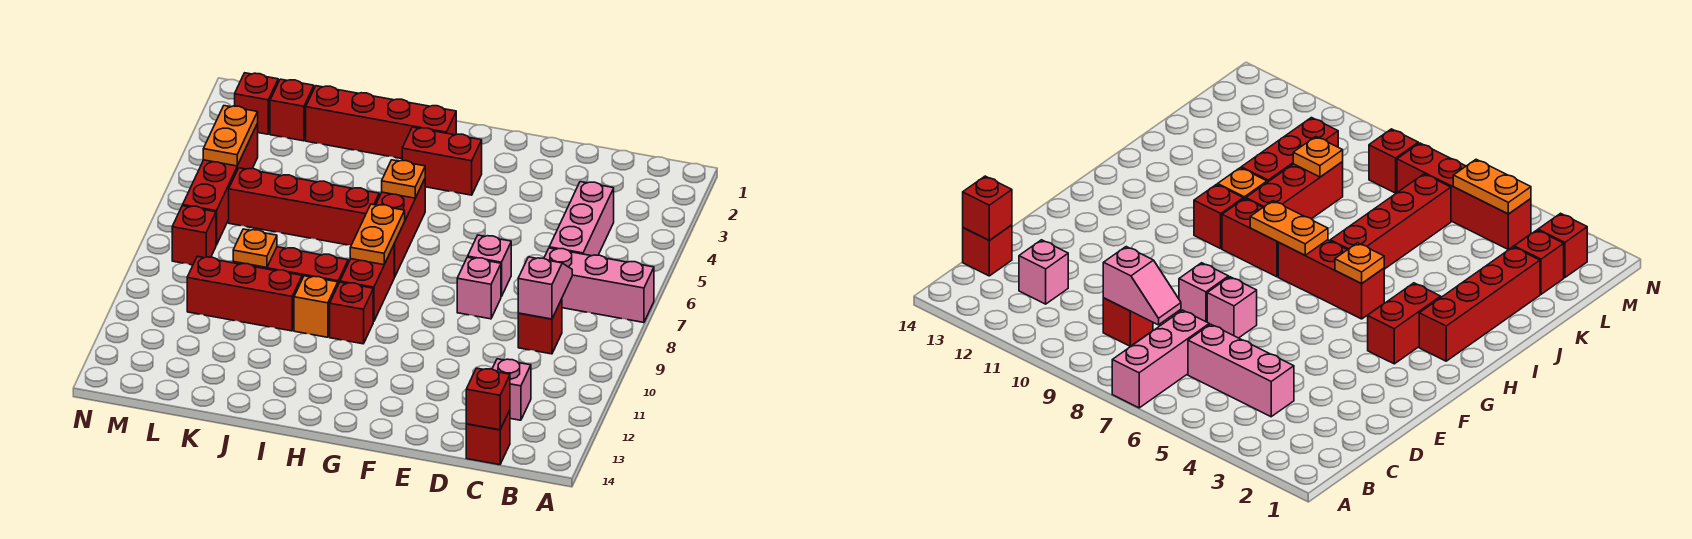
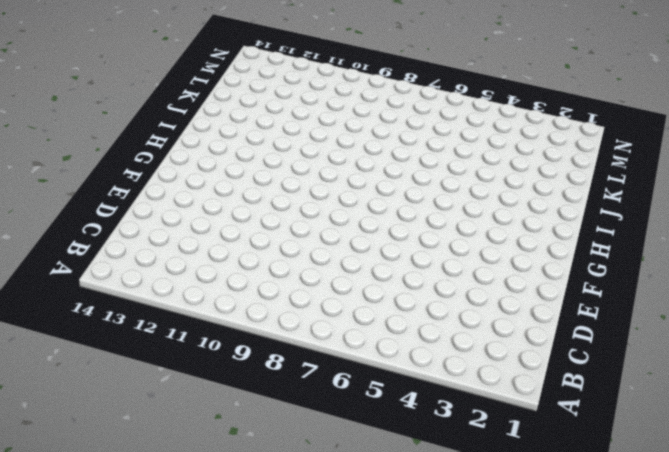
none -> pink 1x3 brick [544,248,654,323]
none -> pink 1x3 brick [549,182,614,256]
none -> red 1x1 brick [518,299,562,354]

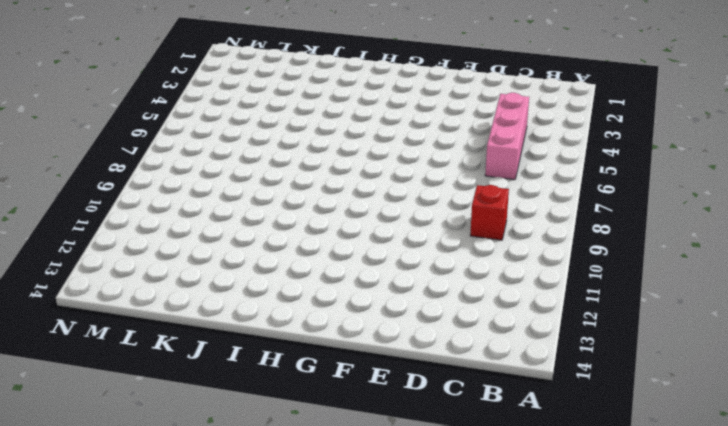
none -> pink 1x3 brick [544,248,654,323]
none -> pink 1x1 brick [492,359,531,420]
none -> red 1x1 brick [466,410,510,465]

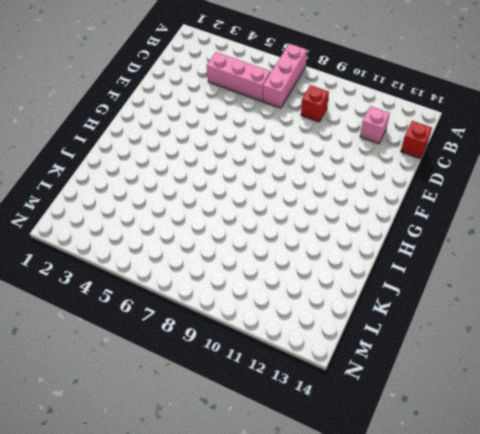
none -> pink 1x1 brick [468,235,511,297]
none -> pink 1x1 brick [457,257,501,319]
none -> red 1x2 brick [402,127,482,195]

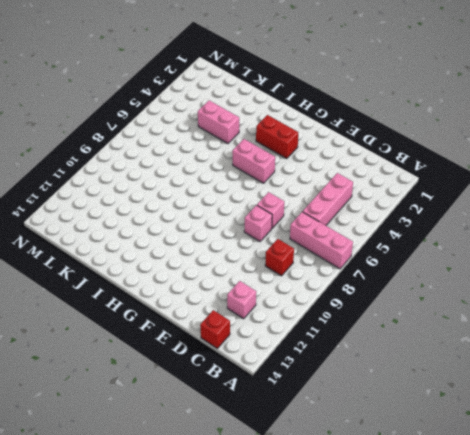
pink 1x2 brick [232,139,275,183] -> red 1x3 brick [376,179,425,277]
pink 1x2 brick [198,101,239,143] -> none
none -> red 1x4 brick [306,86,456,159]
none -> red 1x2 brick [340,245,394,322]
none -> red 1x1 brick [330,282,373,344]

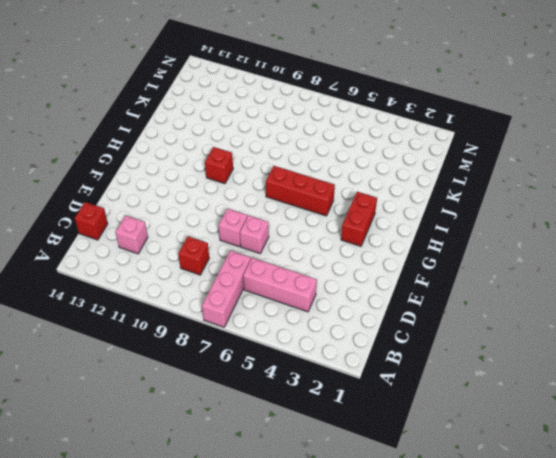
none -> red 1x4 brick [306,86,456,159]
none -> red 1x2 brick [340,245,394,322]
none -> red 1x4 brick [229,168,379,245]

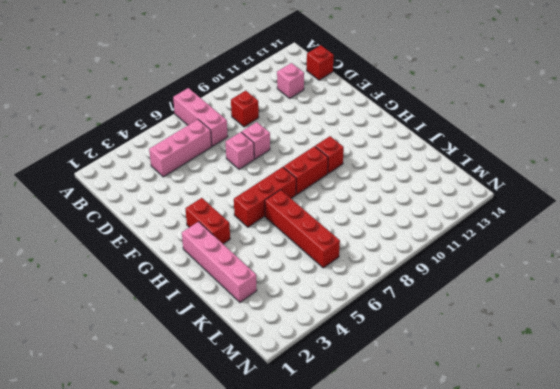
pink 1x4 brick [182,222,257,302] -> red 1x4 brick [306,86,456,159]
none -> red 1x3 brick [233,247,348,284]
none -> orange 1x1 brick [294,276,338,337]
none -> red 1x3 brick [187,256,302,331]

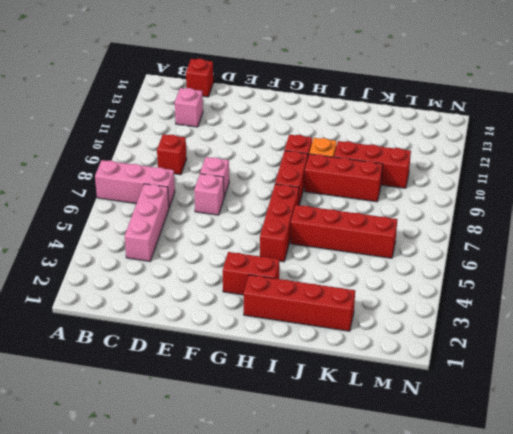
none -> red 1x1 brick [270,79,314,141]
none -> red 1x1 brick [235,73,278,134]
none -> red 1x4 brick [183,124,258,245]

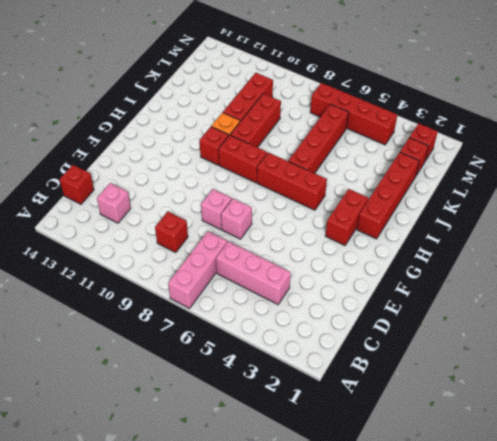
none -> red 1x1 brick [172,206,216,265]
none -> pink 1x2 slope [518,257,572,319]
none -> red 1x1 brick [466,368,510,430]

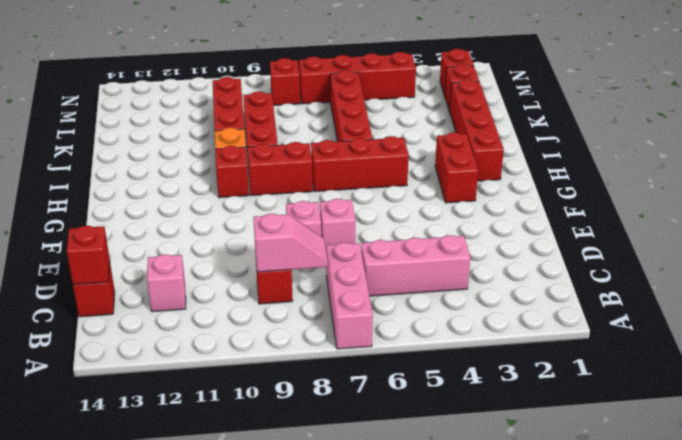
none -> orange 1x1 plate [382,160,425,198]
none -> orange 1x2 plate [350,204,405,265]
none -> orange 1x1 plate [233,229,277,268]

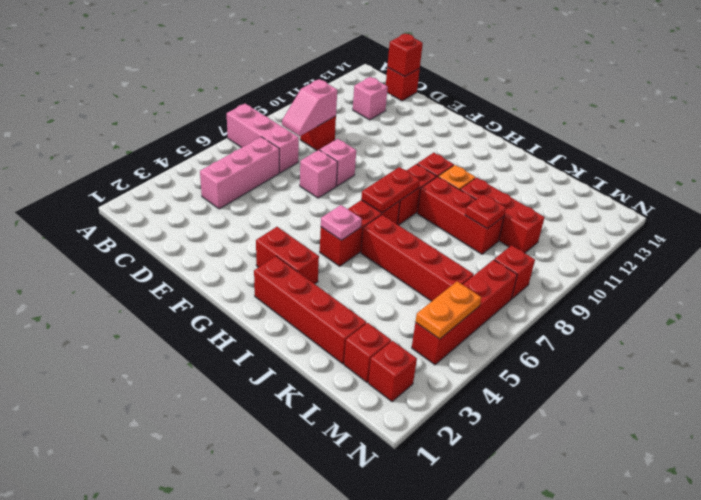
pink 1x1 plate [321,205,362,240] -> orange 1x1 plate [382,160,425,198]
red 1x2 plate [361,167,420,213] -> orange 1x2 plate [350,204,405,265]
red 1x1 plate [465,194,506,228] -> orange 1x1 plate [233,229,277,268]

